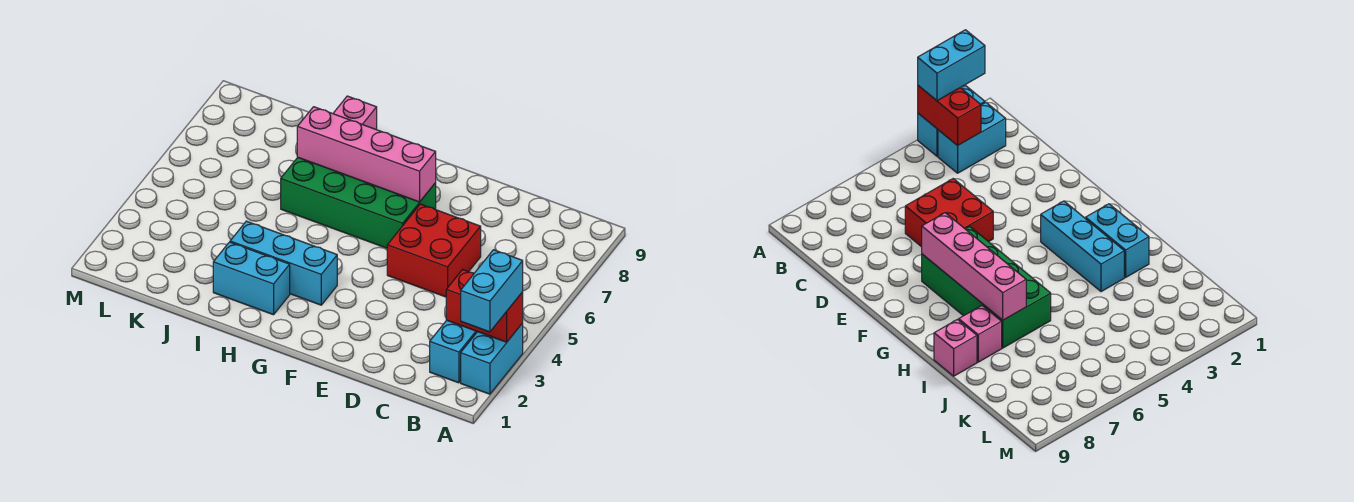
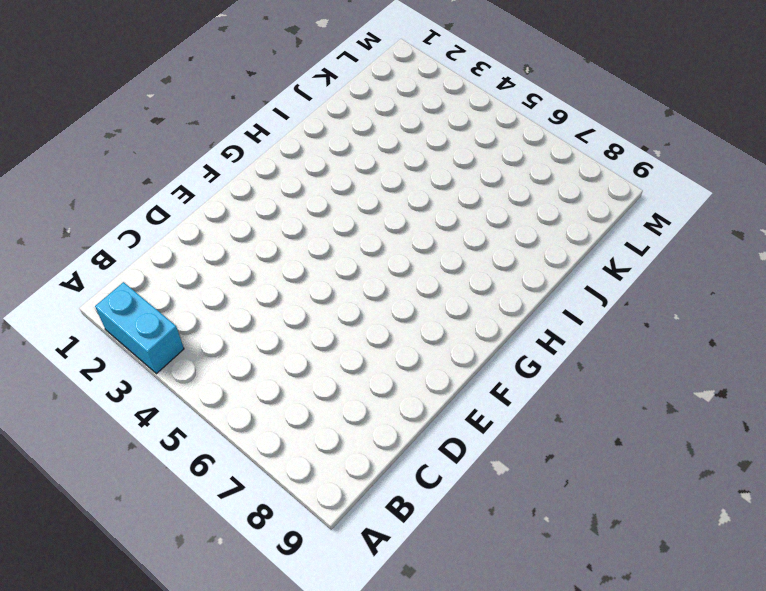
none -> cyan 1x2 brick [430,320,477,383]
none -> red 2x2 brick [387,204,481,297]

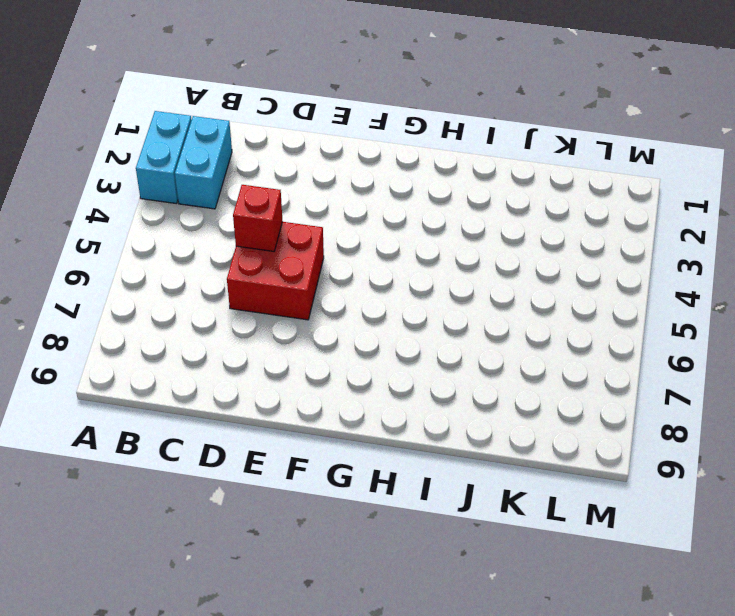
red 1x1 brick [233,185,283,251] -> none
none -> green 2x4 brick [281,158,436,248]
none -> cyan 1x3 brick [230,221,337,305]

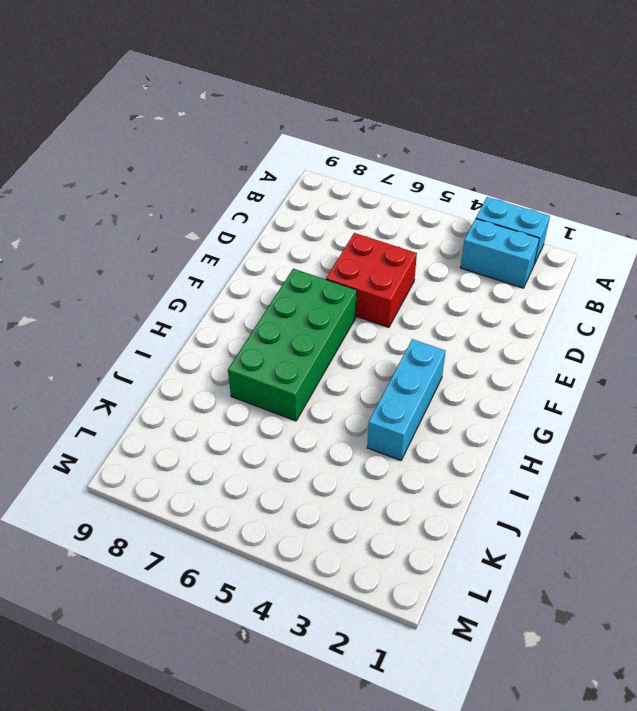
none -> cyan 1x2 brick [213,242,290,315]
none -> pink 1x1 brick [959,306,1002,362]

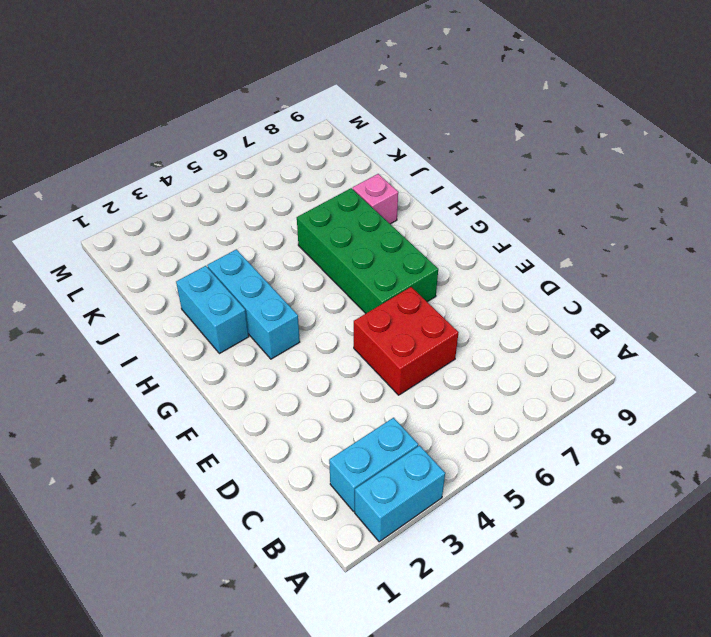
none -> pink 1x1 brick [333,96,377,130]
none -> red 1x2 brick [446,270,523,342]

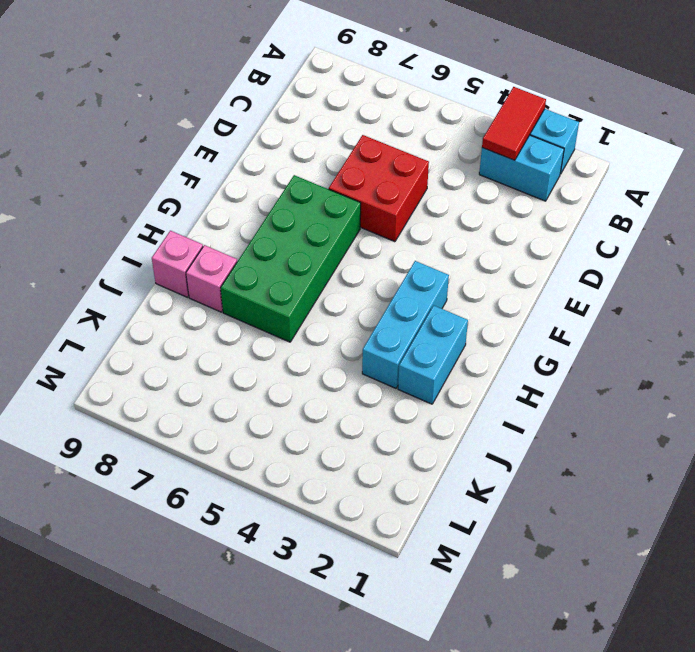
red 1x2 tile [482,87,546,160] -> red 1x2 brick [446,270,523,342]
none -> pink 1x4 brick [297,107,436,202]
none -> cyan 1x2 brick [461,250,523,332]

